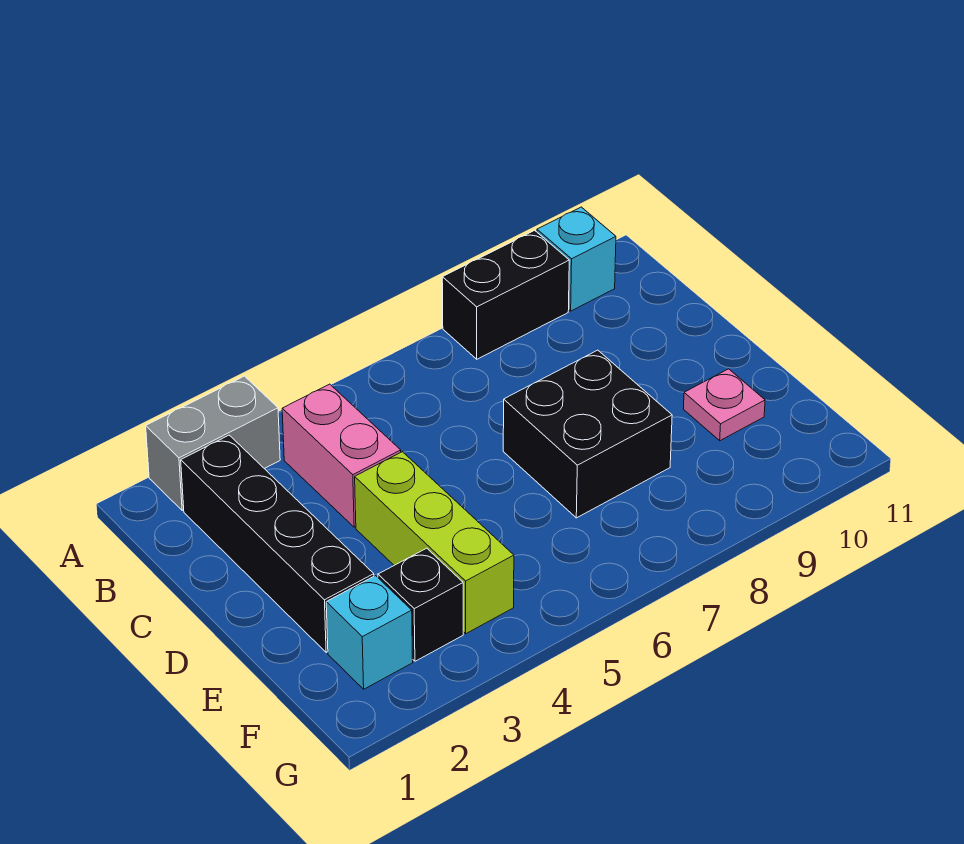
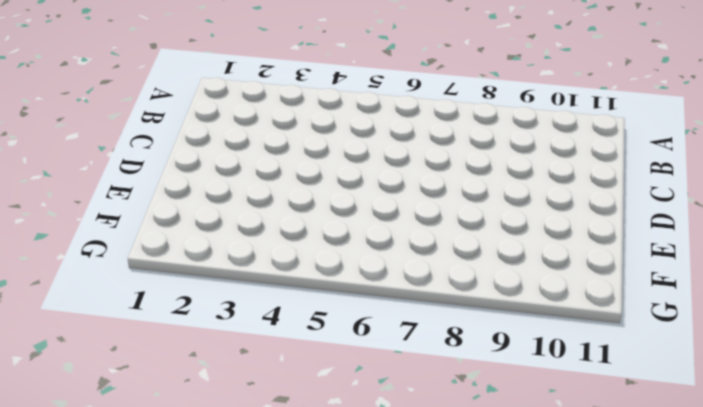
none -> grey 1x2 brick [146,376,280,510]
none -> black 1x2 brick [442,230,569,359]

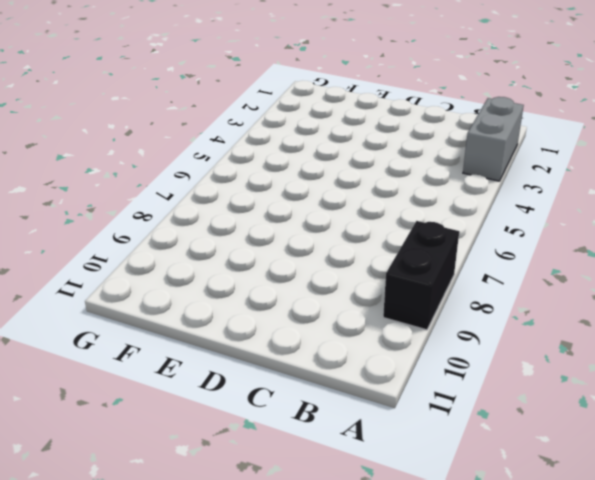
none -> cyan 1x1 brick [537,207,616,311]
none -> black 1x4 brick [181,435,374,652]

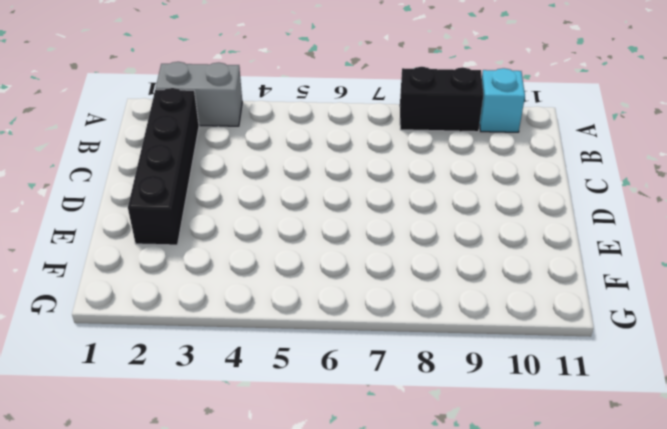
none -> pink 1x2 brick [282,384,401,527]
none -> lime 1x3 brick [355,452,514,634]

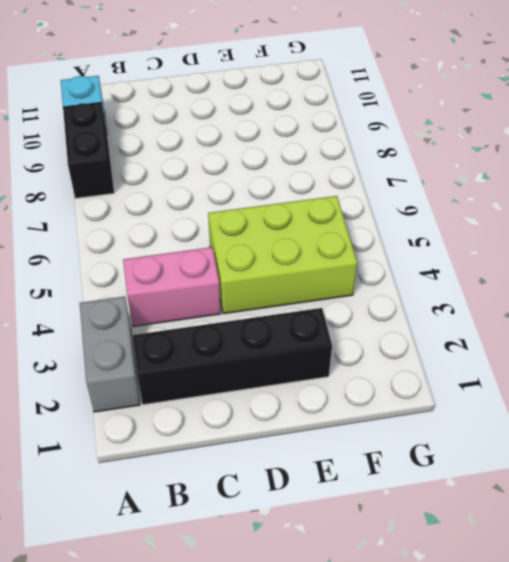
lime 2x3 brick [208,196,357,314] -> lime 1x3 brick [355,452,514,634]
none -> black 2x2 brick [503,350,672,518]
none -> pink 1x1 plate [684,369,765,441]

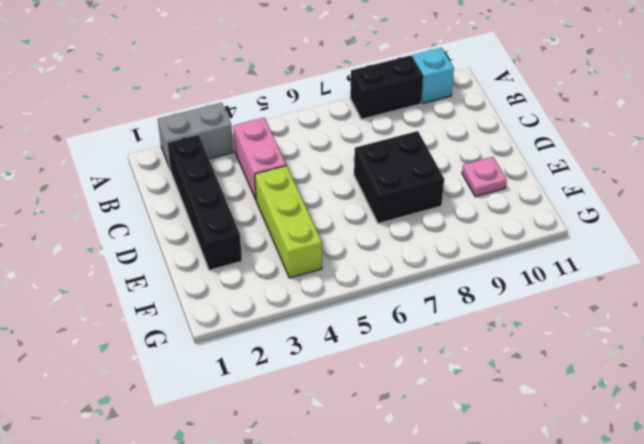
none -> cyan 1x1 brick [326,576,413,689]
none -> black 1x1 brick [378,548,463,661]

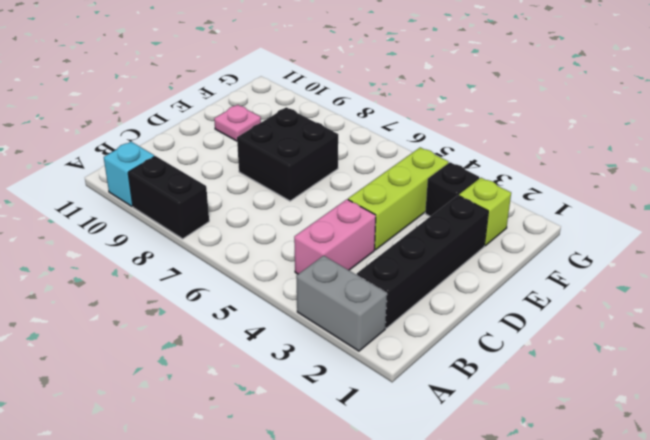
lime 1x1 brick [459,178,511,246] -> cyan 1x1 brick [326,576,413,689]

